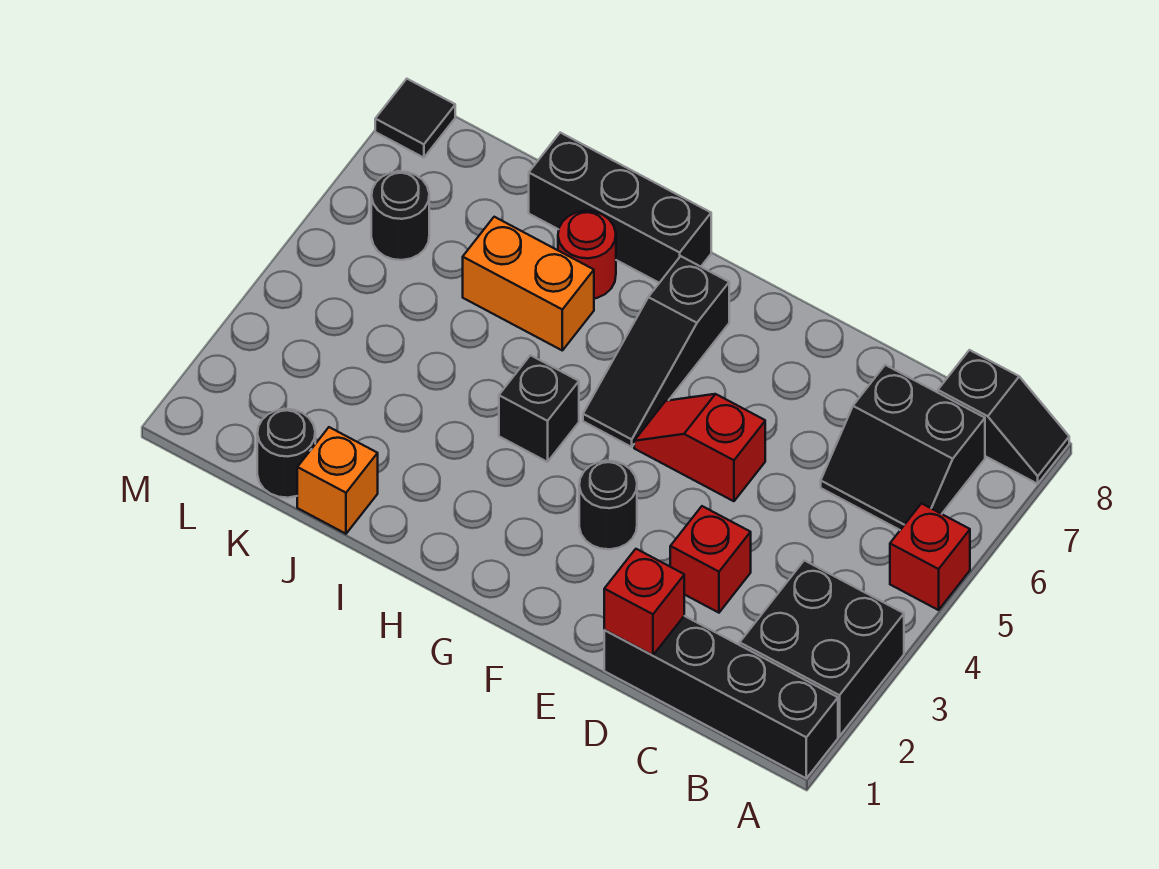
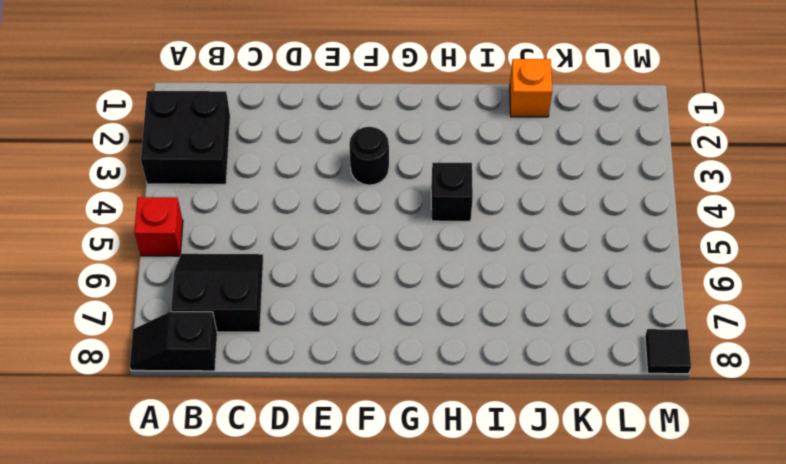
none -> black 1x4 brick [604,616,838,778]
none -> red 1x1 brick [670,506,751,613]
none -> red 1x2 slope [634,394,765,501]

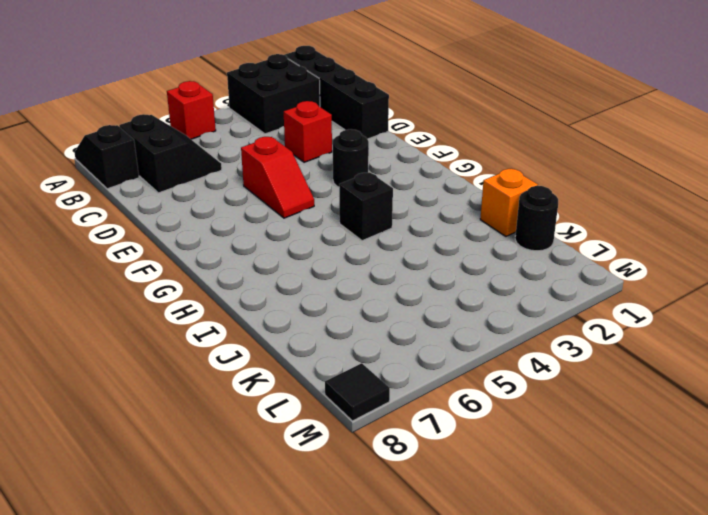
none -> black 1x3 slope [583,256,729,447]
none -> black 1x3 brick [529,133,711,283]
none -> orange 1x2 brick [463,217,594,350]

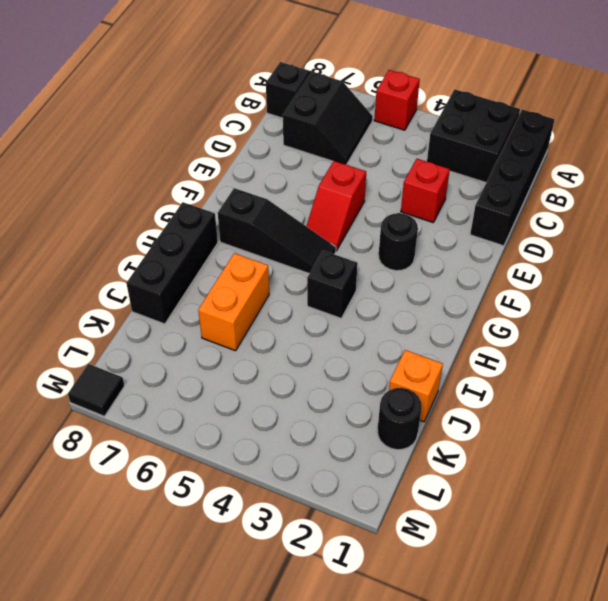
none -> red 1x1 round brick [558,211,616,298]
none -> black 1x1 round brick [371,171,429,260]
none -> red 1x1 brick [604,549,684,655]

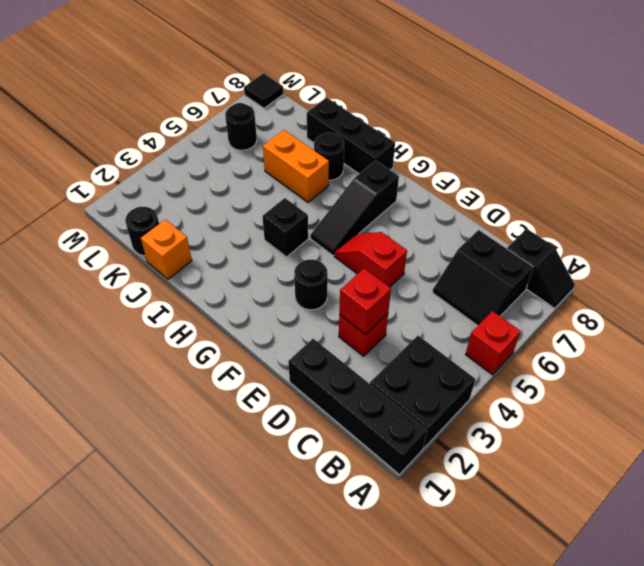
red 1x1 brick [339,268,391,334] -> red 1x1 brick moved to [604,549,684,655]
black 1x1 round brick [314,133,344,180] -> red 1x1 round brick [558,211,616,298]

